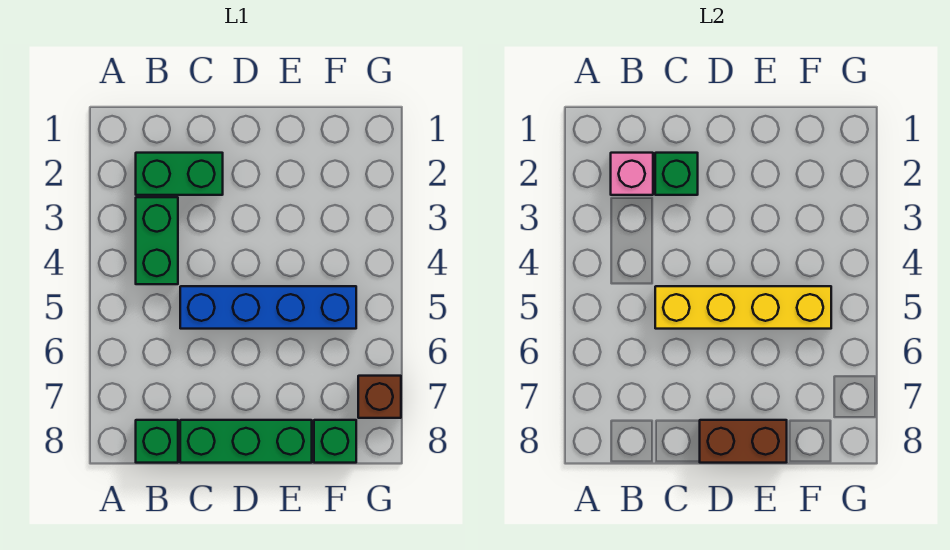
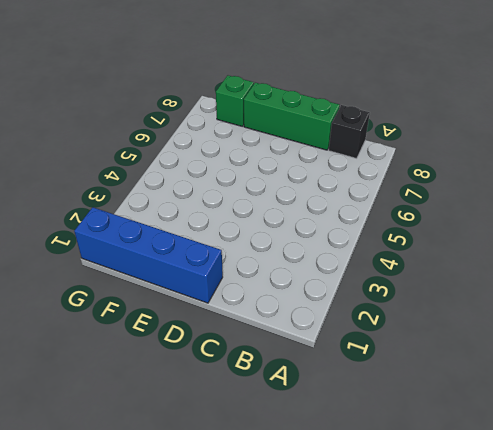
black 1x1 brick [329,105,370,158] -> green 1x1 brick [136,420,178,463]
blue 1x4 brick [74,207,223,303] -> blue 1x4 brick moved to [180,286,356,329]
none -> green 1x2 brick [136,153,223,195]
none -> green 1x2 brick [136,197,178,284]

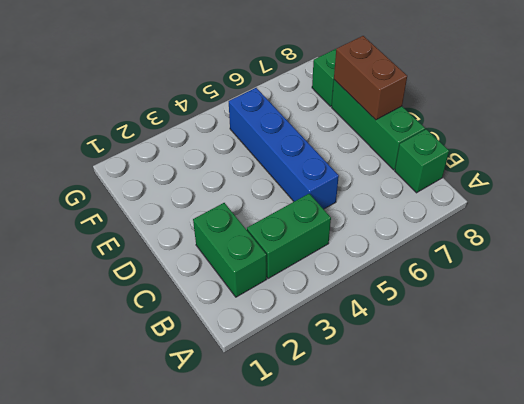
none -> brown 1x1 brick [358,376,401,418]
none -> pink 1x1 brick [611,153,653,195]

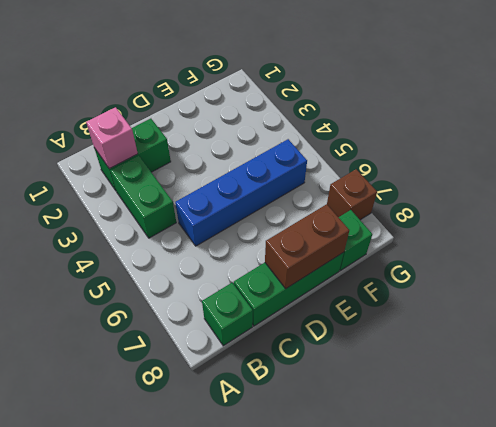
none -> green 1x1 brick [655,153,698,195]
none -> yellow 1x4 brick [655,286,831,329]

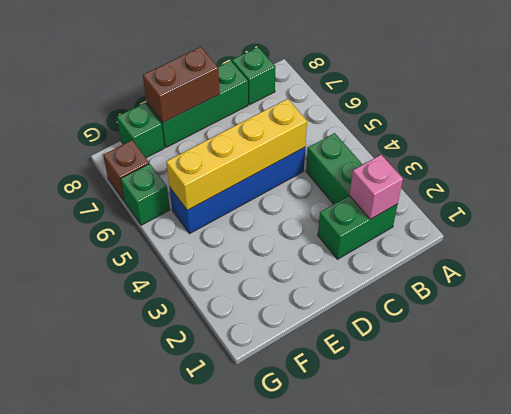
green 1x1 brick [120,164,170,225] -> green 1x1 brick moved to [655,153,698,195]

